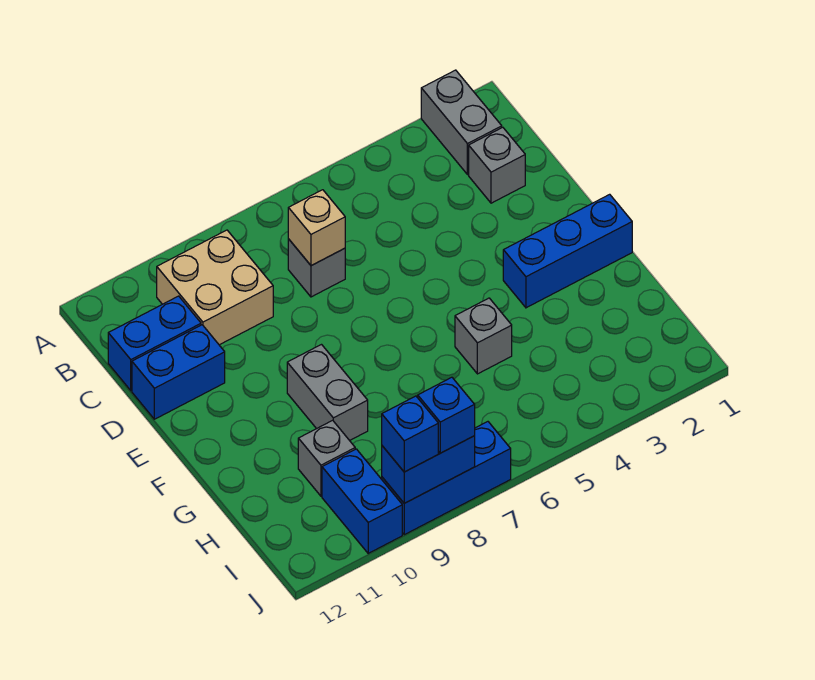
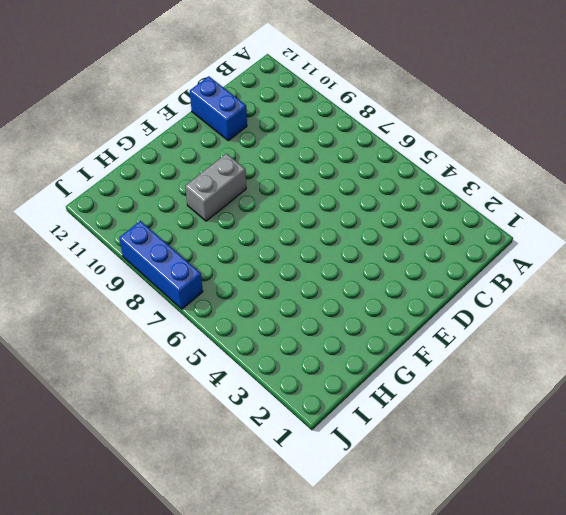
none -> grey 1x2 brick [421,70,502,175]
none -> tan 2x2 brick [157,230,273,345]
none -> grey 1x1 brick [469,127,525,203]

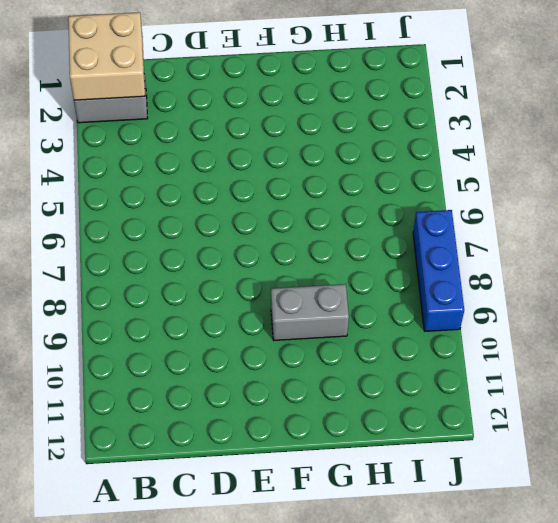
tan 2x2 brick [68,12,145,100] -> tan 2x2 brick moved to [157,230,273,345]
none -> grey 1x1 brick [469,127,525,203]
none -> grey 1x1 brick [288,239,345,297]
none -> blue 1x2 brick [108,296,201,391]

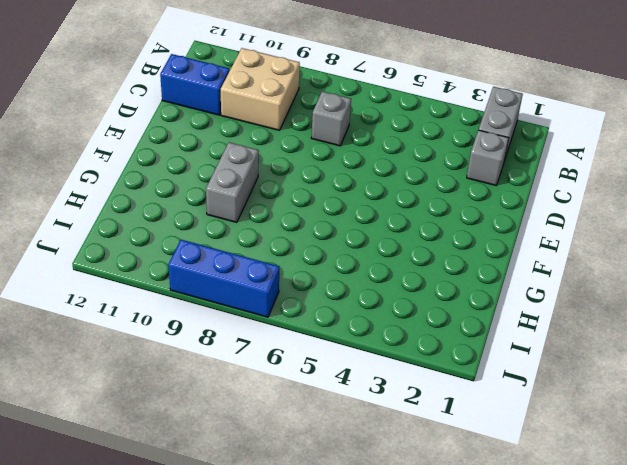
none -> blue 1x2 brick [132,325,225,419]
none -> blue 1x3 brick [503,194,632,308]
none -> grey 1x1 brick [455,298,512,374]

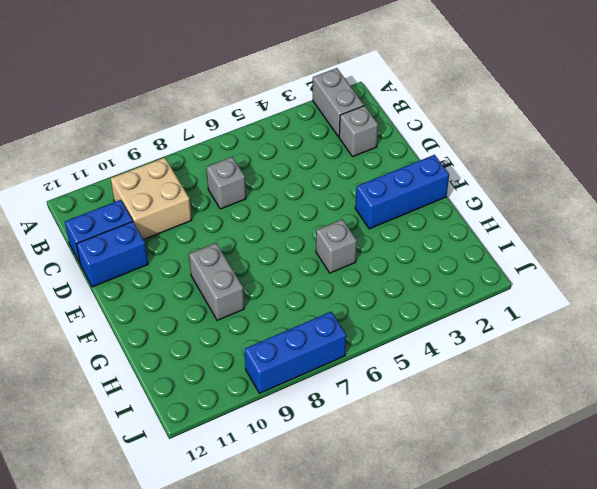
none -> grey 1x1 brick [298,420,355,496]
none -> blue 1x2 brick [322,449,402,553]
none -> tan 1x1 brick [288,190,345,266]

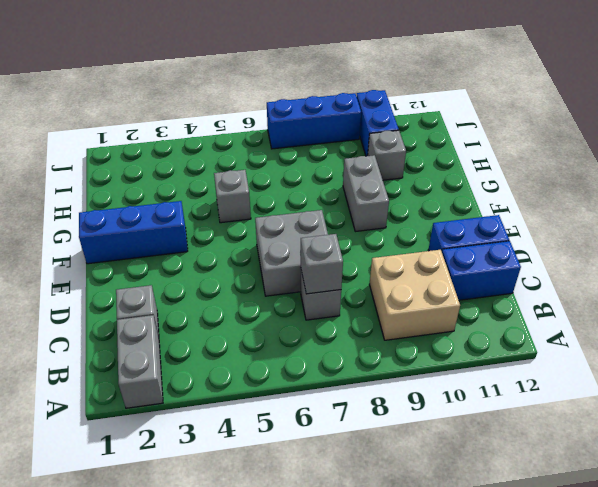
grey 1x1 brick [301,234,343,294] -> tan 1x1 brick [288,190,345,266]
grey 2x2 brick [255,210,328,296] -> none
none -> blue 1x2 brick [382,436,475,503]
none -> blue 1x1 brick [418,377,475,453]
none -> blue 1x1 brick [382,396,438,472]

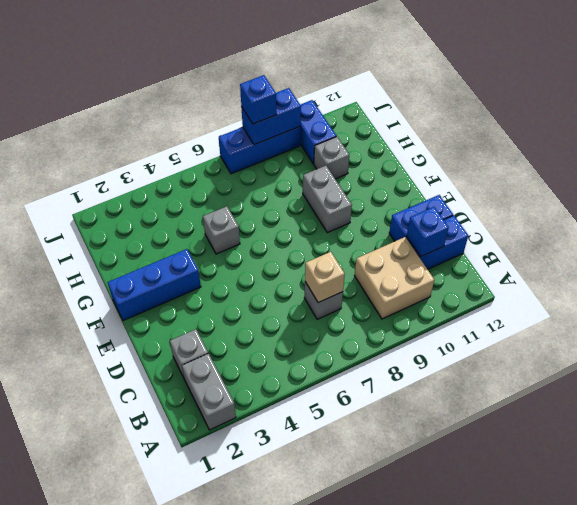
blue 1x1 brick [407,207,449,256] -> blue 1x1 brick moved to [382,396,438,472]

